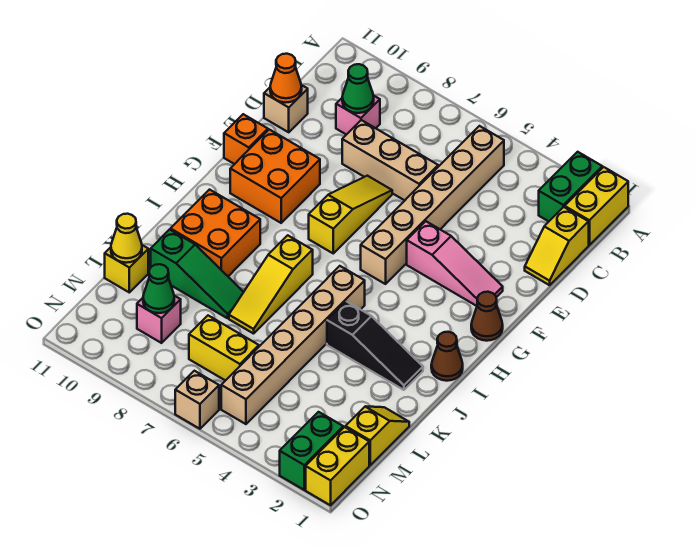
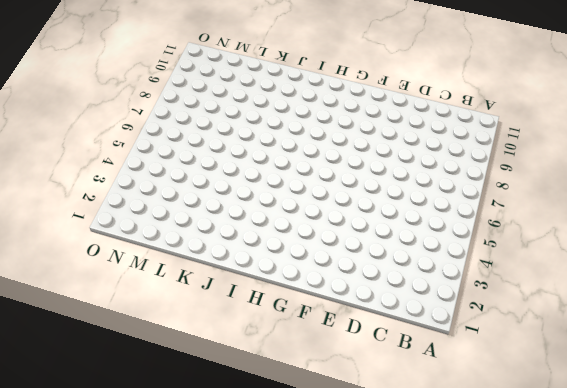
none -> yellow 1x2 brick [565,167,628,245]
none -> green 1x2 brick [539,152,602,221]
none -> tan 1x6 brick [361,126,504,284]

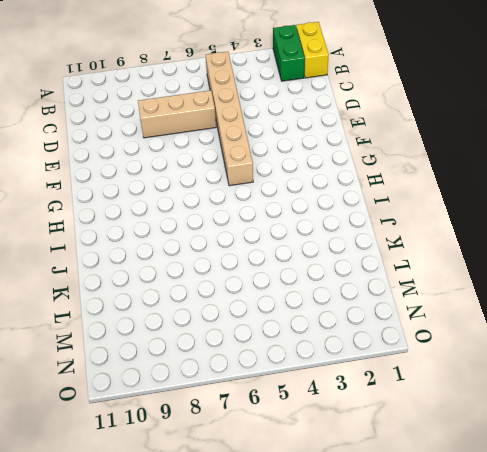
none -> yellow 1x2 slope [525,207,589,285]
none -> pink 1x1 brick [336,95,380,135]
none -> tan 1x1 brick [264,85,308,132]

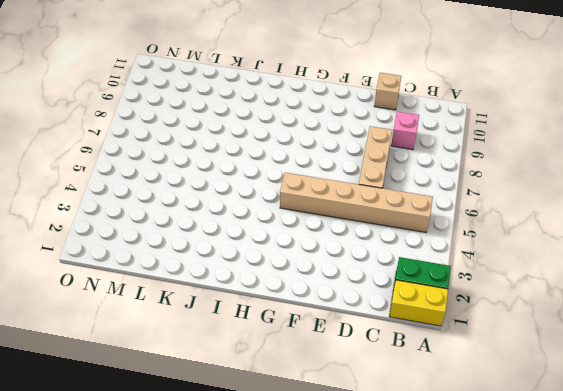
none -> yellow 1x2 slope [525,207,589,285]
none -> yellow 1x3 slope [309,176,392,253]
none -> pink 1x3 slope [407,221,503,306]

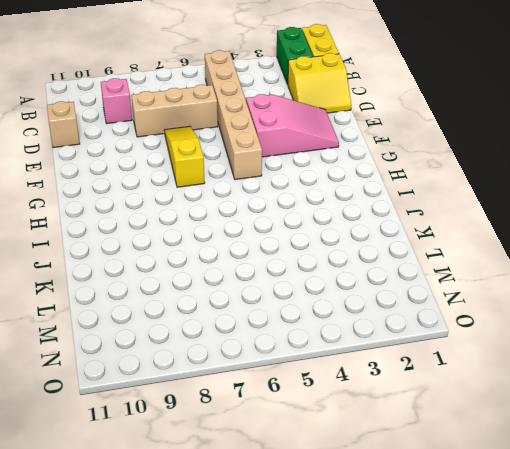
yellow 2x2 slope [288,53,351,113] -> yellow 1x2 slope [525,207,589,285]
pink 2x3 slope [246,94,339,157] -> pink 1x3 slope [407,221,503,306]
none -> orange 2x2 brick [230,130,320,223]
none -> orange 1x1 brick [224,114,268,164]
none -> brown 1x1 cone [471,292,503,341]

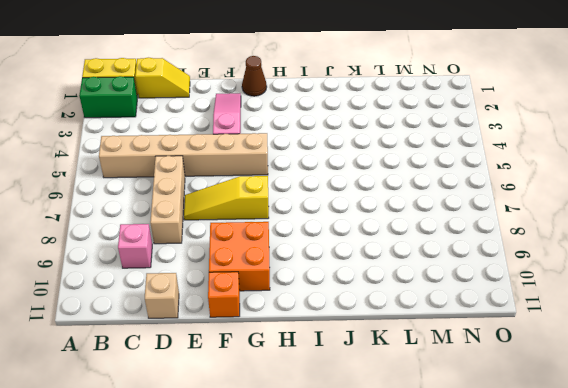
none -> brown 1x1 cone [431,332,463,381]
none -> tan 1x6 brick [221,266,365,424]
none -> yellow 1x3 slope [229,235,313,334]

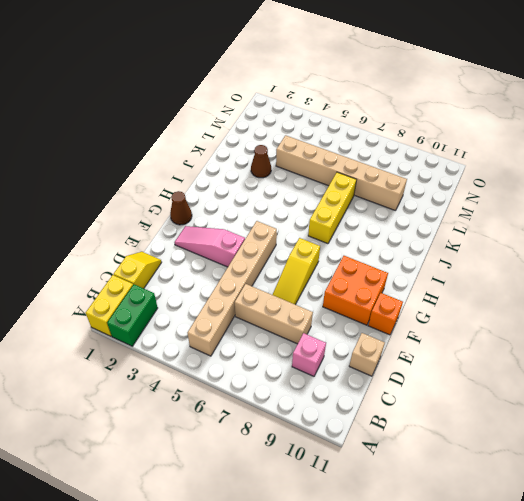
yellow 1x3 brick [308,172,357,244] -> yellow 1x3 slope [229,235,313,334]
brown 1x1 cone [251,145,271,178] -> brown 1x1 cone moved to [431,332,463,381]
tan 1x6 brick [276,135,407,211] -> tan 1x6 brick turned to [221,266,365,424]
none -> orange 2x2 brick [171,190,260,276]
none -> black 1x3 slope [327,301,423,390]
none -> green 1x3 slope [151,230,243,318]

